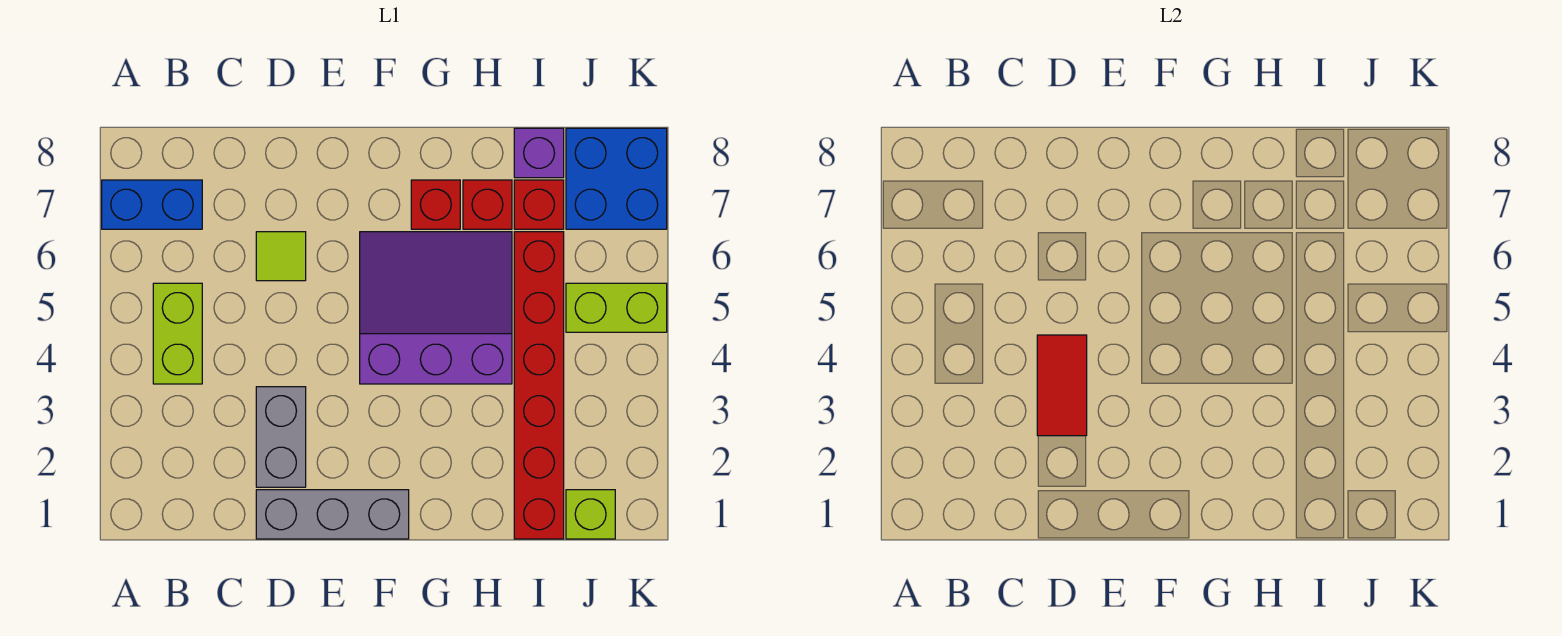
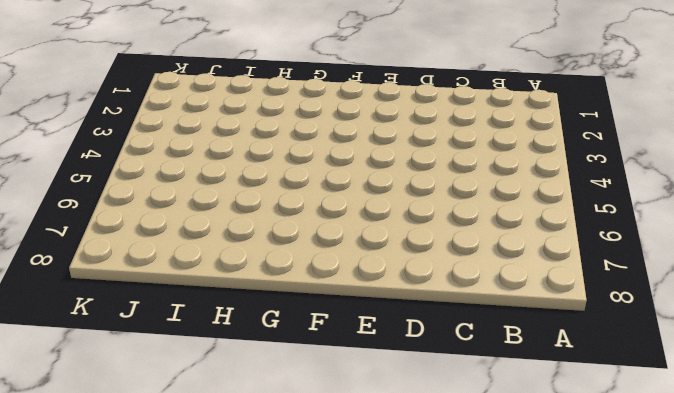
none -> blue 1x2 brick [102,180,202,229]
none -> lime 1x2 brick [153,283,202,384]
none -> grey 1x3 brick [256,490,409,539]

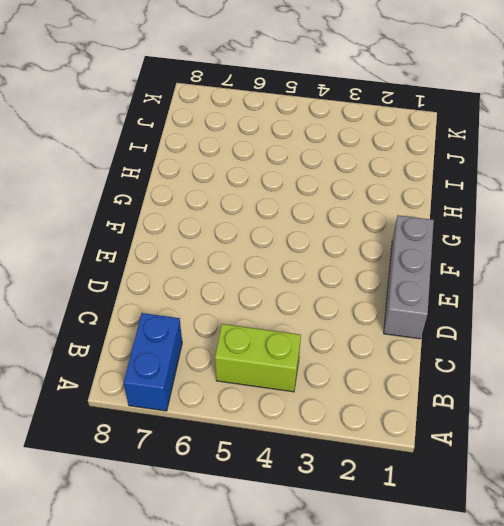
none -> grey 1x2 brick [256,387,306,487]
none -> lime 1x1 tile [256,232,306,281]
none -> purple 3x3 slope [360,232,512,384]

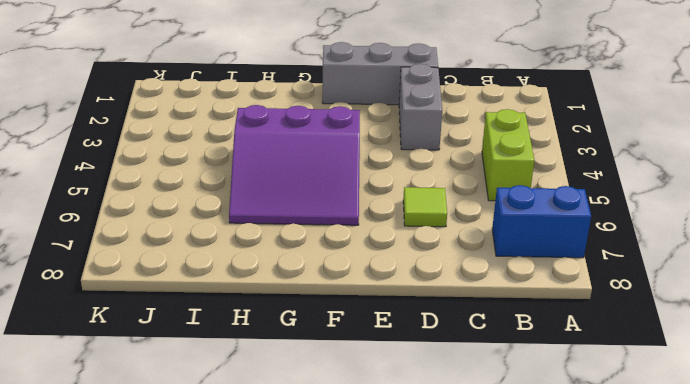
none -> red 1x1 brick [411,180,460,229]
none -> red 1x1 brick [463,180,512,229]
none -> red 1x6 brick [514,232,564,539]

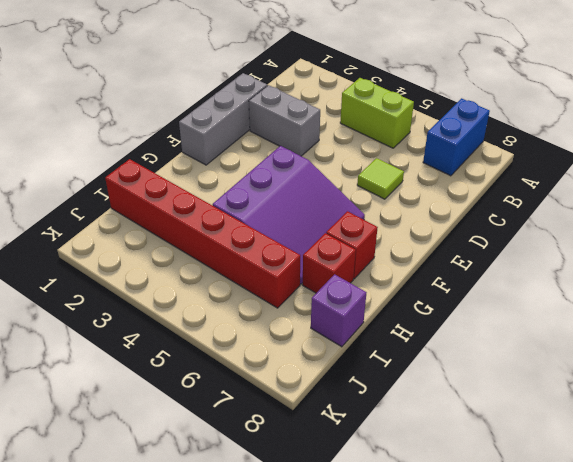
none -> red 1x1 brick [514,180,564,229]
none -> lime 1x1 brick [566,490,615,539]
none -> lime 1x2 brick [566,283,667,332]

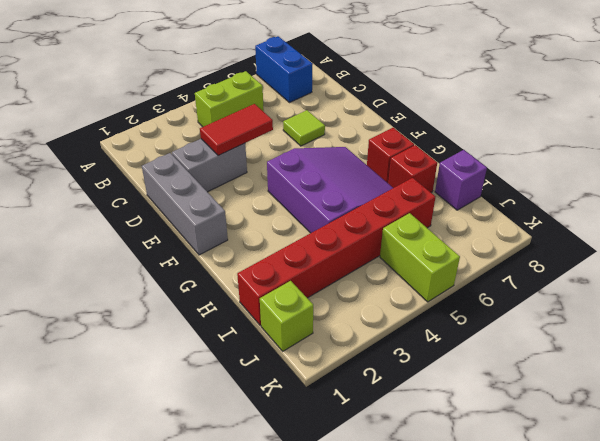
none -> red 1x1 brick [514,180,564,229]
none -> blue 2x2 brick [566,128,667,229]

